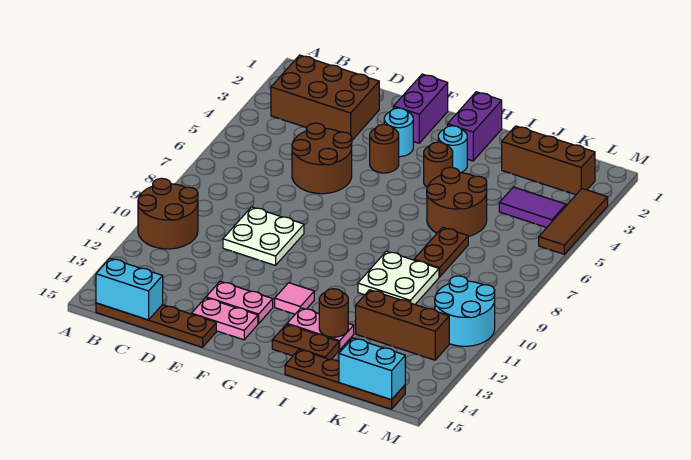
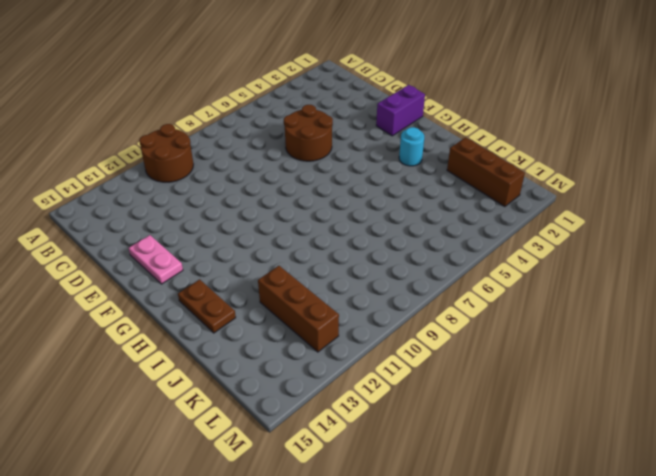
none -> brown 2x3 brick [271,55,379,140]
none -> brown 1x4 plate [96,303,216,347]
none -> white 2x2 plate [223,207,304,265]

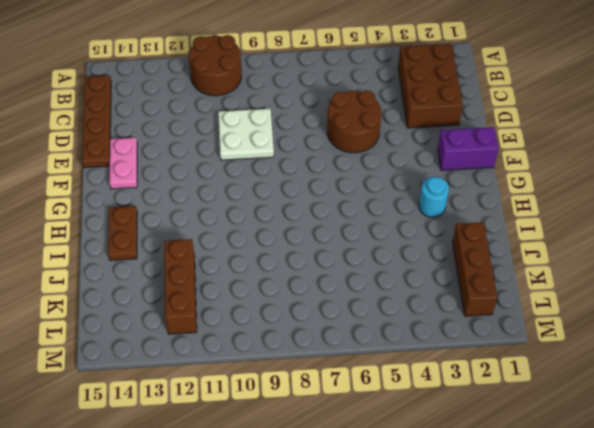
none -> pink 1x2 plate [206,281,273,323]
none -> cyan 1x1 round brick [384,108,413,157]
none -> brown 1x1 round brick [370,125,399,173]

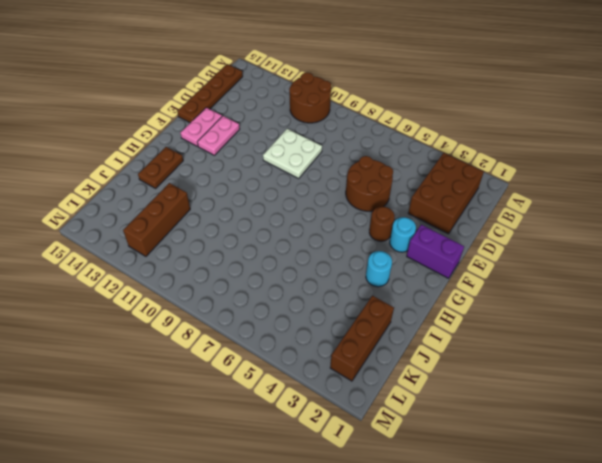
none -> pink 1x1 tile [275,283,314,314]
none -> purple 1x2 brick [448,92,502,161]
none -> brown 1x1 round brick [424,142,453,187]

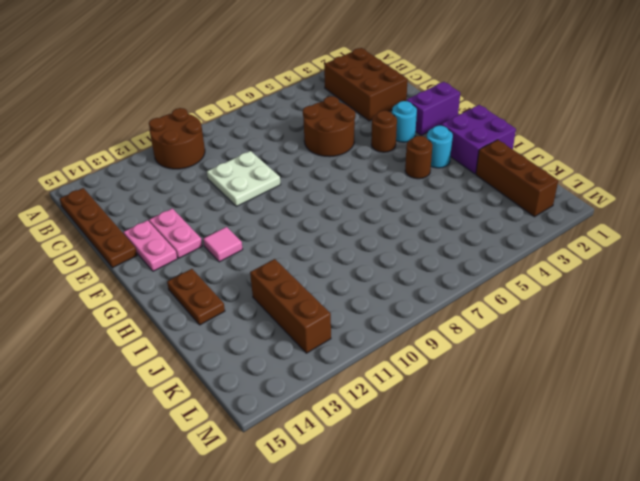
purple 2x2 brick [441,105,516,174] -> purple 1x2 brick [448,92,502,161]
none -> pink 1x2 plate [287,308,354,350]
none -> brown 2x2 round brick [427,167,487,236]
none -> white 2x2 plate [358,251,439,304]

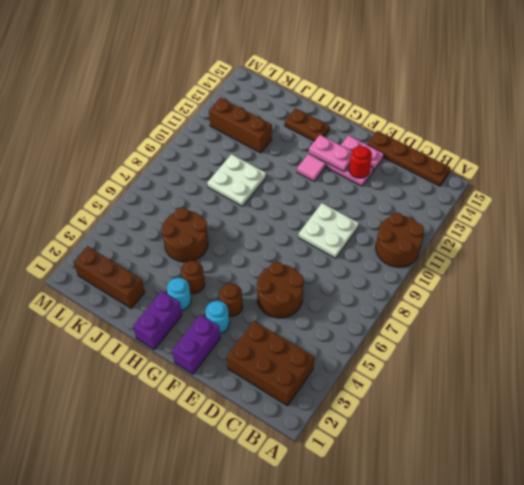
red 1x1 round brick [349,146,372,178] -> none
pink 1x2 plate [309,135,352,171] -> pink 1x2 plate moved to [287,308,354,350]
none -> brown 1x4 plate [285,350,405,409]
none -> brown 1x2 plate [414,227,468,277]
none -> purple 1x2 tile [499,187,566,227]

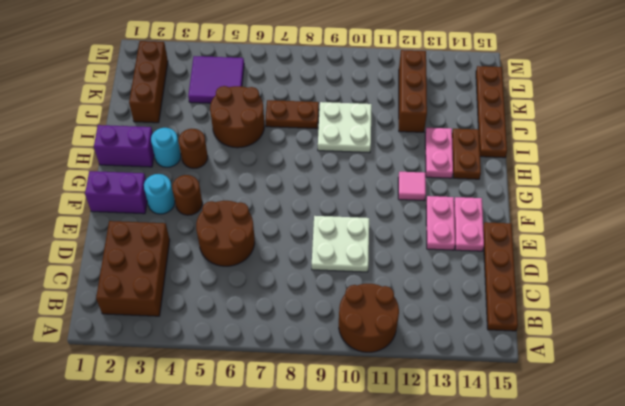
purple 2x2 tile [188,56,244,103] -> purple 1x2 tile [499,187,566,227]
none -> cyan 2x2 round brick [435,276,495,346]
none -> brown 1x3 tile [539,189,608,254]
none -> cyan 1x2 brick [96,258,163,320]

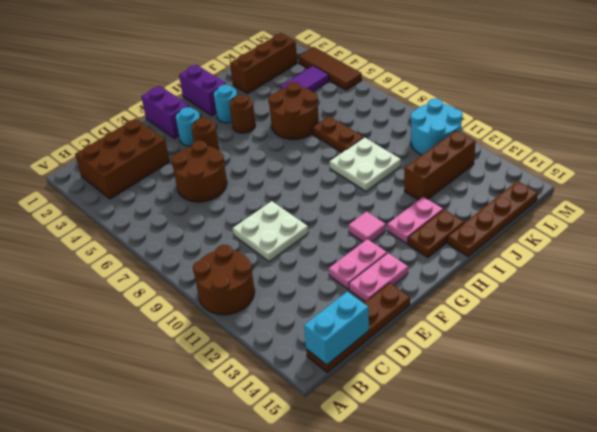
none -> brown 1x1 round brick [319,289,348,337]
none -> cyan 1x2 brick [339,338,405,400]

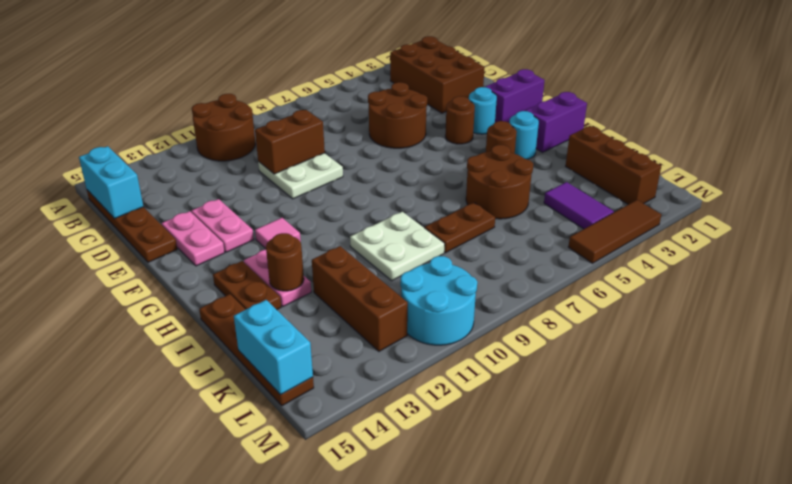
brown 1x2 brick [255,110,325,174] -> none

